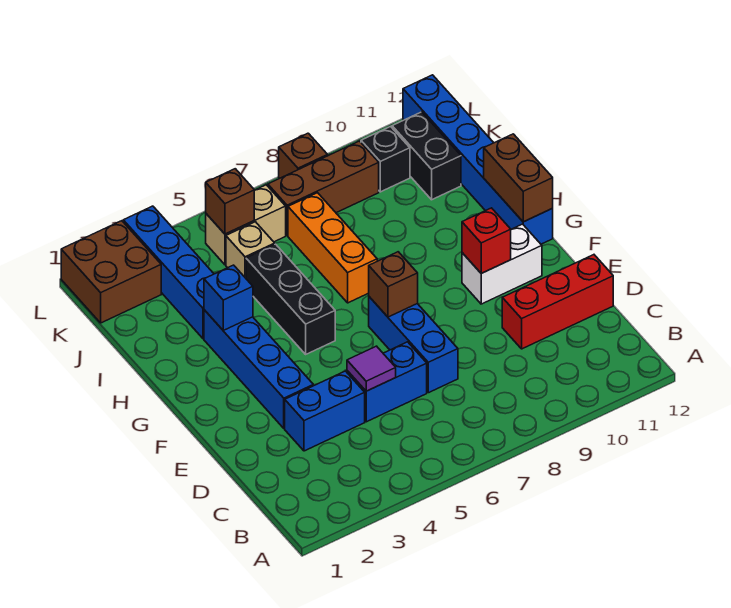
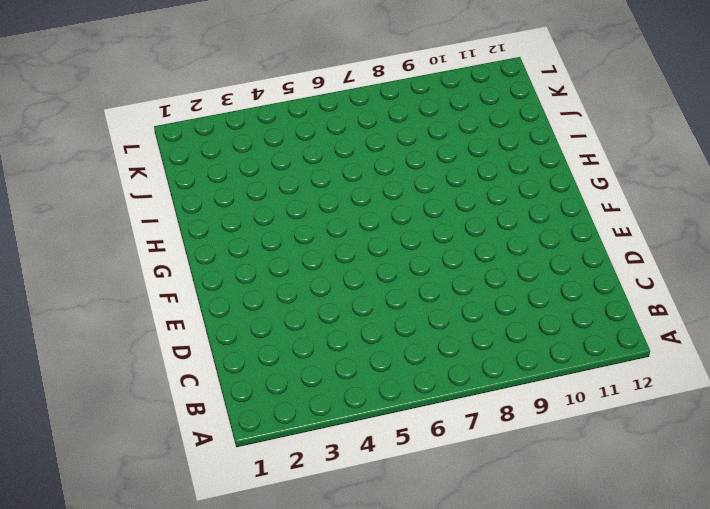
none -> blue 1x2 brick [285,371,365,451]
none -> blue 1x2 brick [347,342,427,422]
none -> blue 1x3 brick [369,297,458,393]

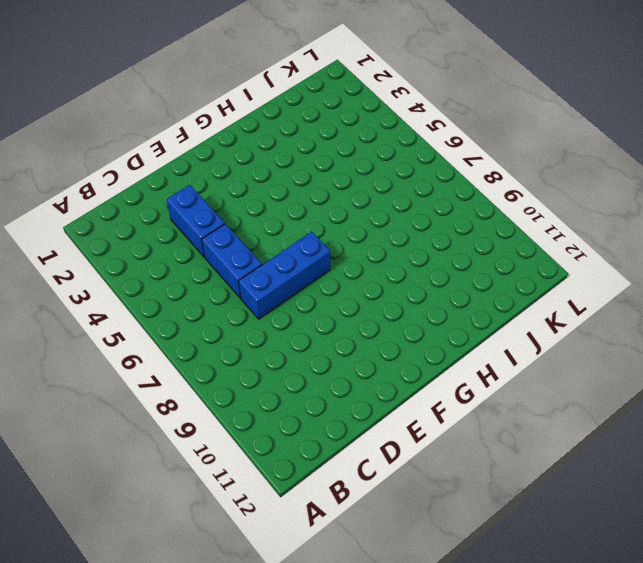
none -> red 1x3 brick [502,255,613,349]
none -> blue 1x4 brick [204,310,313,428]
none -> white 1x2 brick [462,224,542,304]

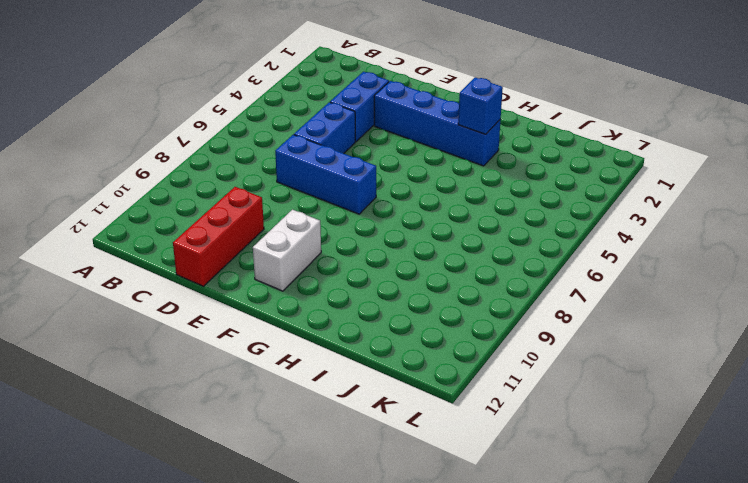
none -> black 1x3 brick [246,244,335,354]
none -> blue 1x6 brick [403,75,553,244]
none -> orange 1x3 brick [288,193,377,303]

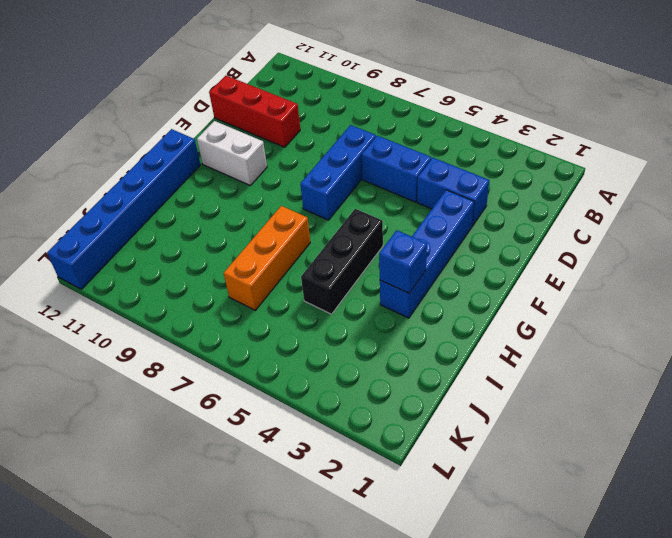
none -> blue 1x4 brick [123,206,214,339]
none -> tan 1x1 brick [226,222,275,278]
none -> black 1x2 brick [392,112,461,200]

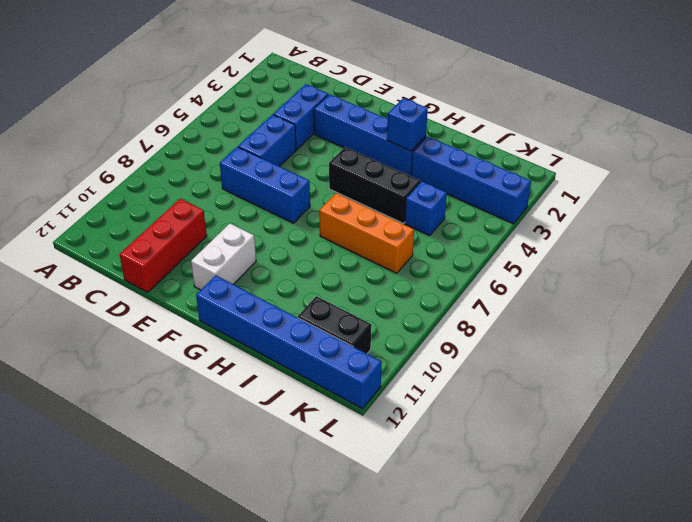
blue 1x1 brick [405,181,447,236] -> tan 1x1 brick [226,222,275,278]
none -> brown 2x2 brick [61,221,161,323]
none -> tan 1x2 brick [206,185,286,265]
none -> brown 1x3 brick [268,141,379,236]

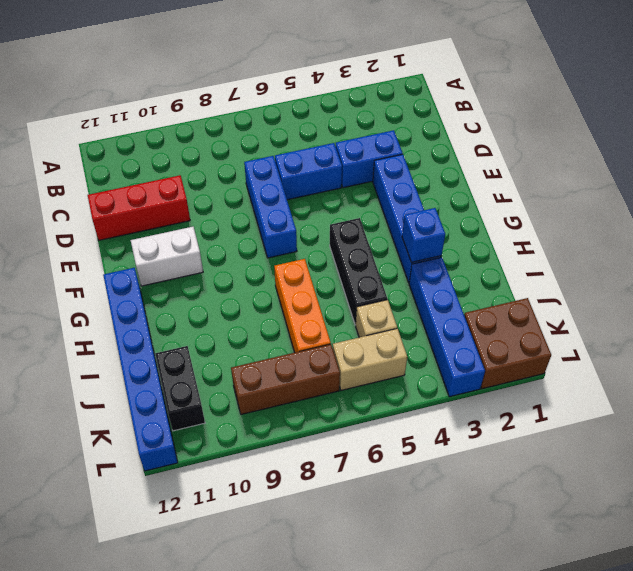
none -> black 1x1 brick [361,127,410,192]
none -> brown 1x1 brick [279,133,328,178]
none -> purple 1x1 tile [347,346,396,391]

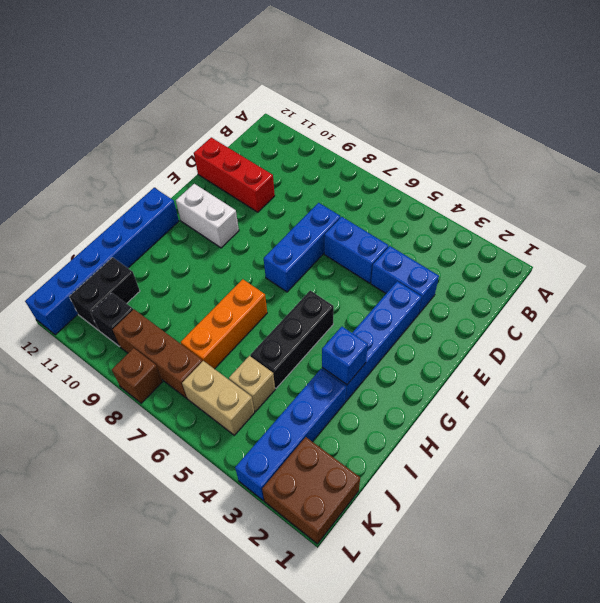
none -> purple 1x1 tile [347,346,396,391]
none -> brown 1x1 brick [369,252,418,317]
none -> red 1x1 brick [462,208,511,273]

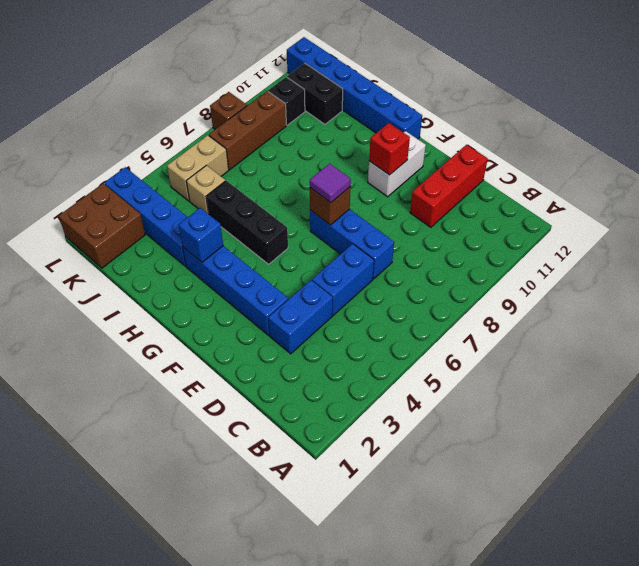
purple 1x1 tile [310,164,351,203] -> purple 1x1 tile moved to [347,346,396,391]
none -> orange 1x3 brick [288,193,377,303]
none -> brown 1x2 brick [484,134,553,222]
none -> brown 1x1 brick [206,169,254,234]

